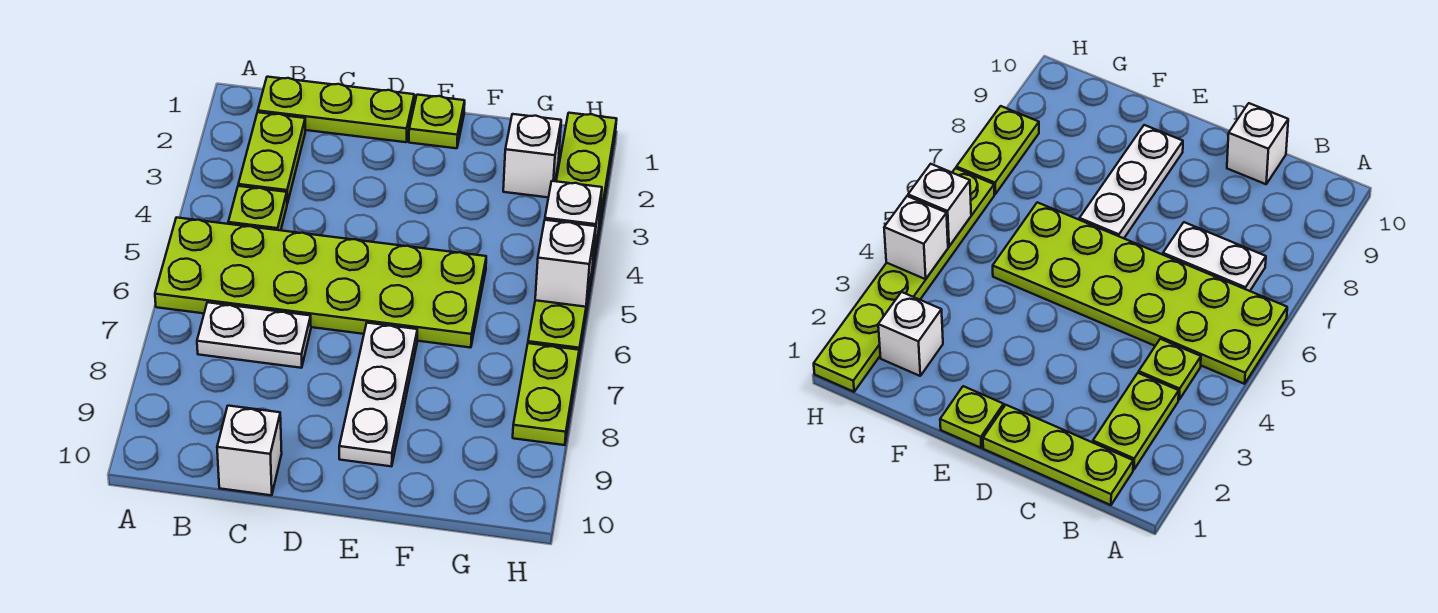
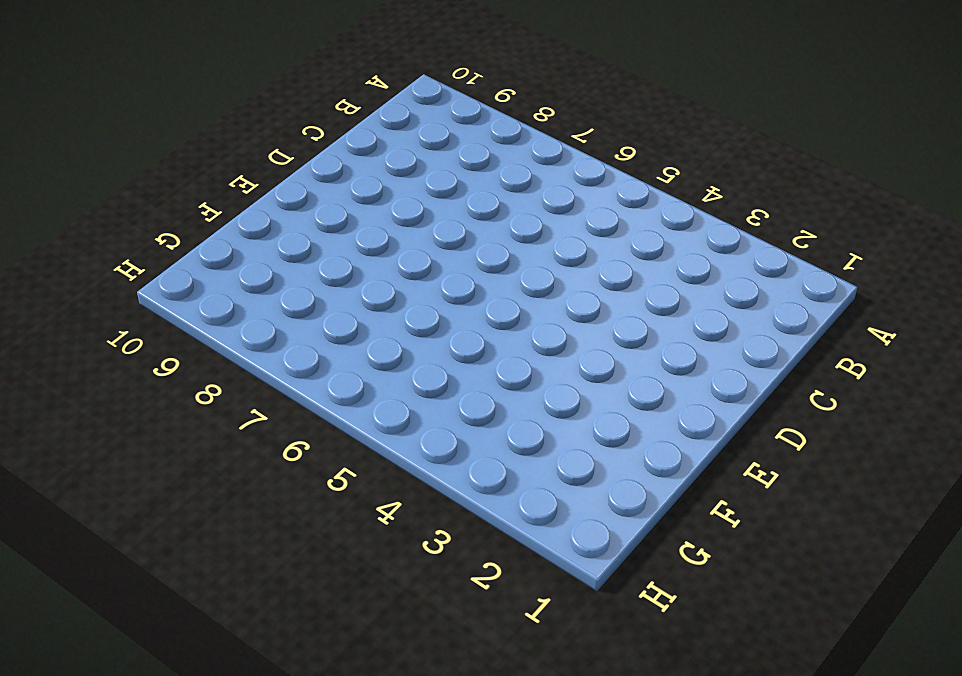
none -> lime 2x6 plate [155,217,486,348]
none -> lime 1x3 plate [258,77,414,142]
none -> lime 1x2 plate [238,112,305,204]

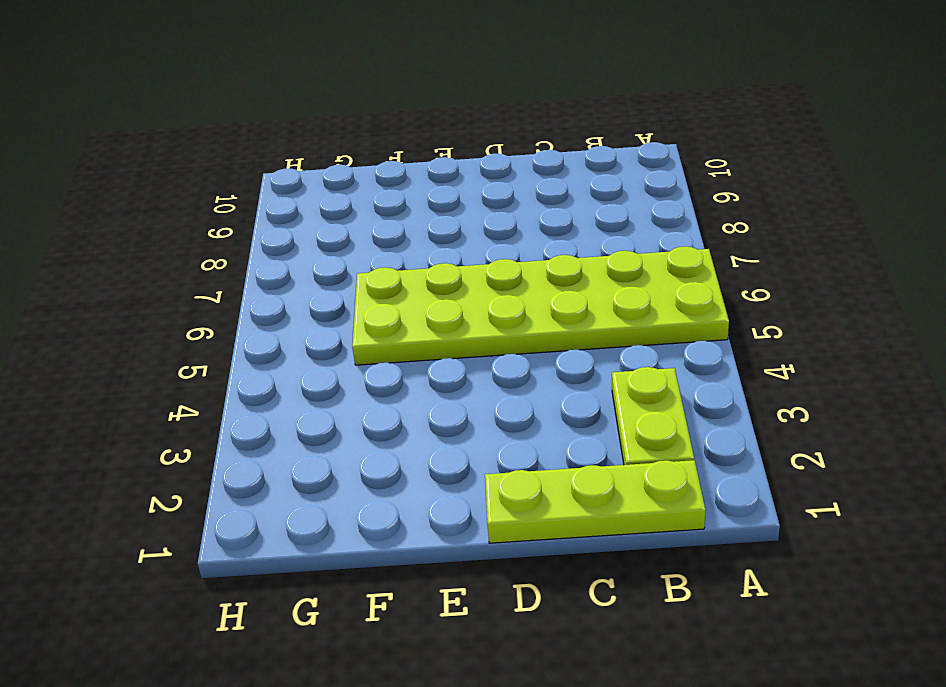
none -> lime 1x1 plate [228,186,287,230]
none -> white 1x2 plate [197,302,311,368]
none -> white 1x1 brick [217,406,282,495]

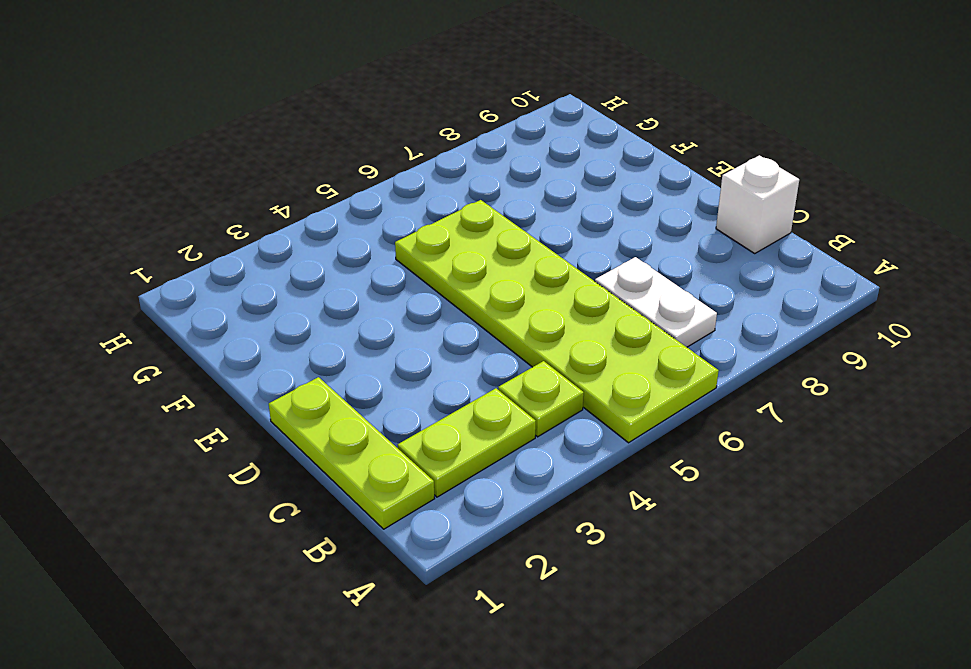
none -> lime 1x1 plate [409,95,465,148]
none -> white 1x3 plate [339,323,417,466]
none -> white 1x1 brick [503,114,561,197]

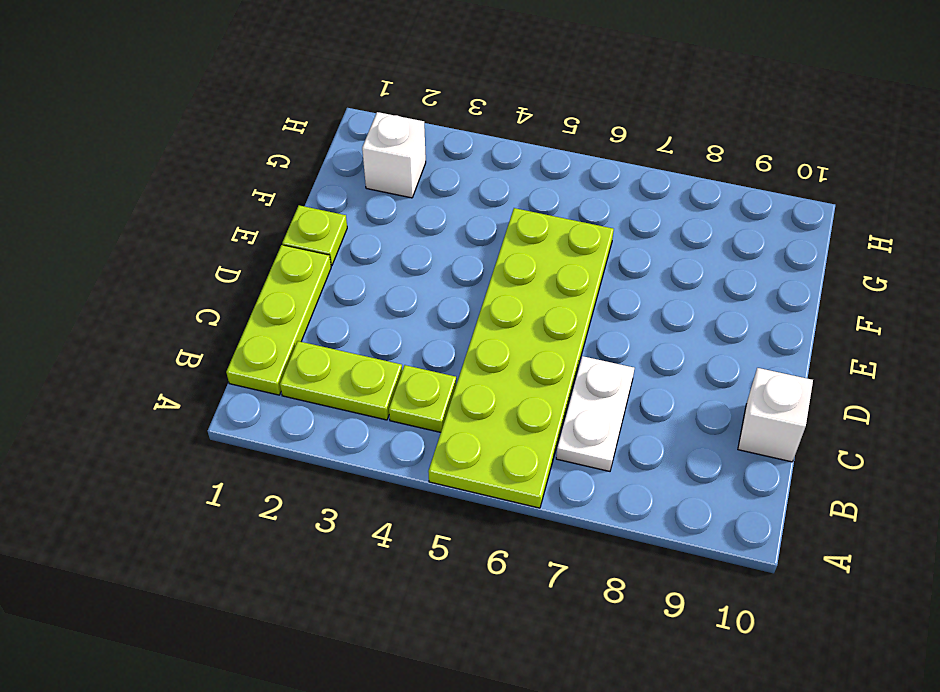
none -> white 1x3 plate [339,323,417,466]
none -> lime 1x6 plate [528,113,617,361]
none -> lime 1x2 plate [513,343,579,445]

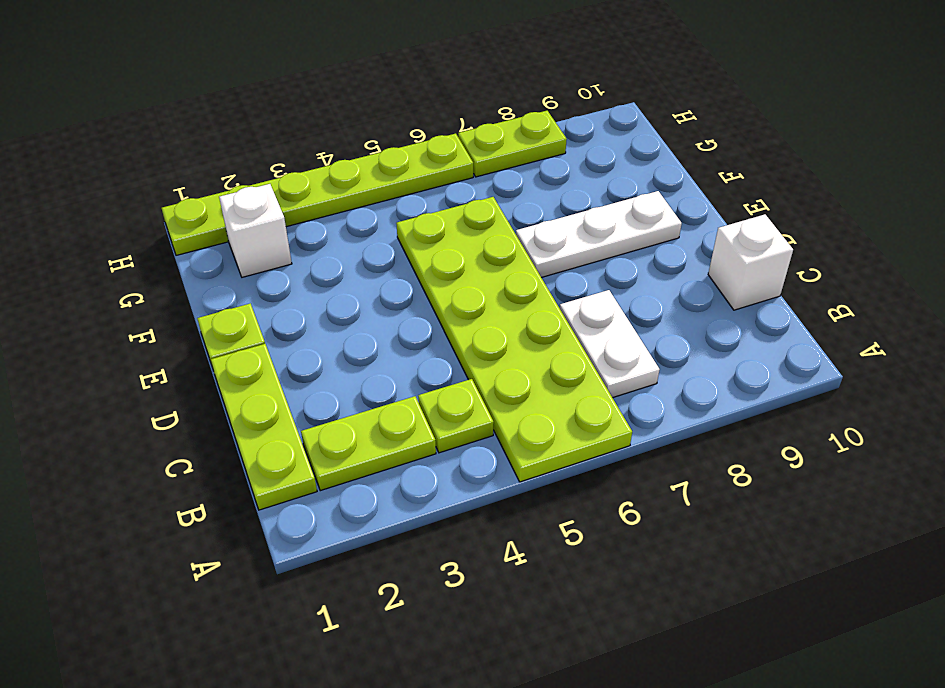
none -> white 1x1 brick [545,181,602,261]
none -> white 1x1 brick [535,220,596,307]

